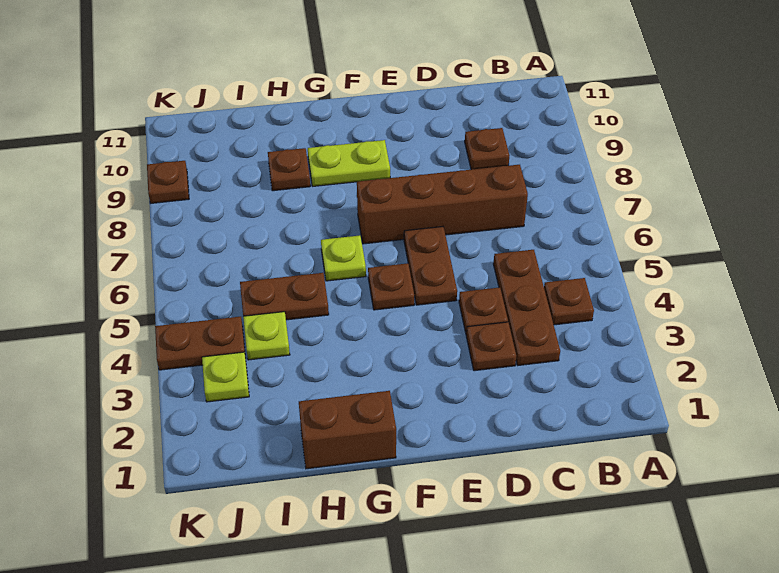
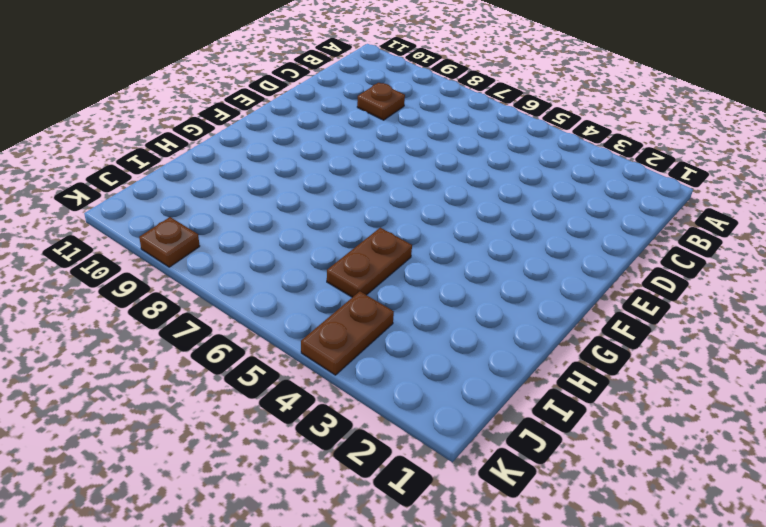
none -> brown 1x1 plate [544,278,594,325]
none -> brown 1x3 plate [493,250,560,365]
none -> brown 1x4 brick [357,165,528,244]

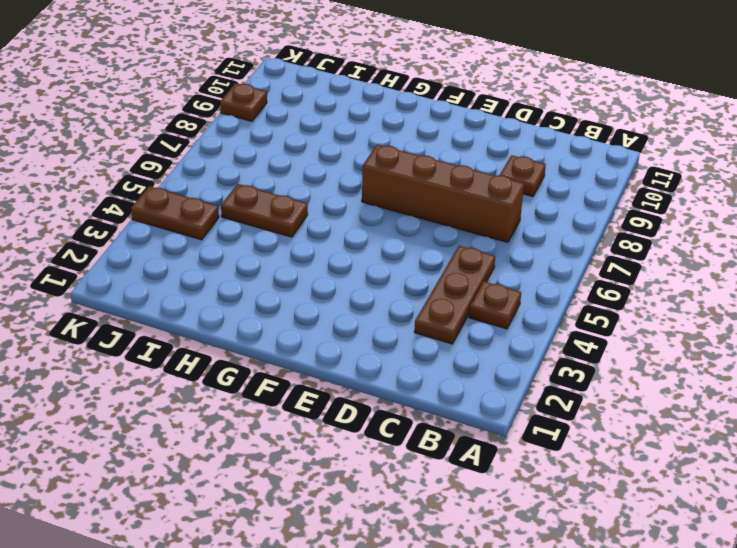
none -> brown 1x1 plate [466,322,516,371]
none -> brown 1x1 plate [459,287,508,335]
none -> brown 1x2 plate [404,227,457,305]

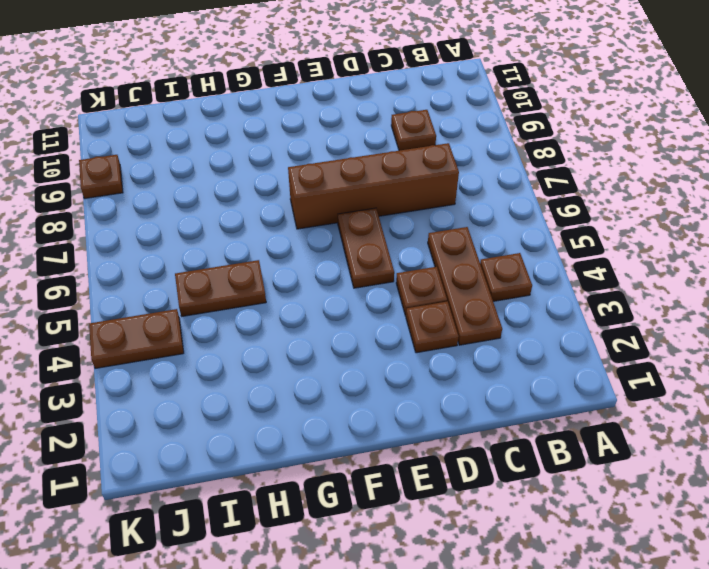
none -> brown 1x1 plate [368,263,414,310]
none -> lime 1x2 plate [308,140,390,186]
none -> brown 1x2 brick [299,391,396,469]

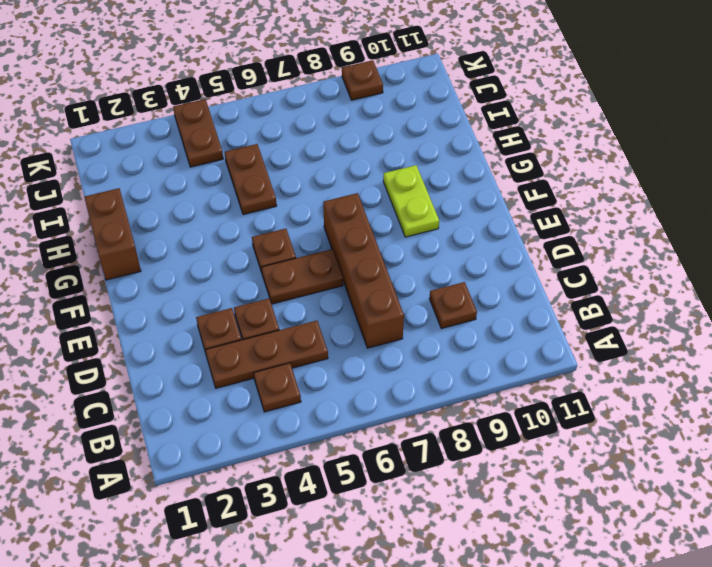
none -> lime 1x1 plate [321,235,366,281]
none -> brown 1x1 plate [268,148,310,191]
none -> lime 1x1 plate [243,312,290,360]

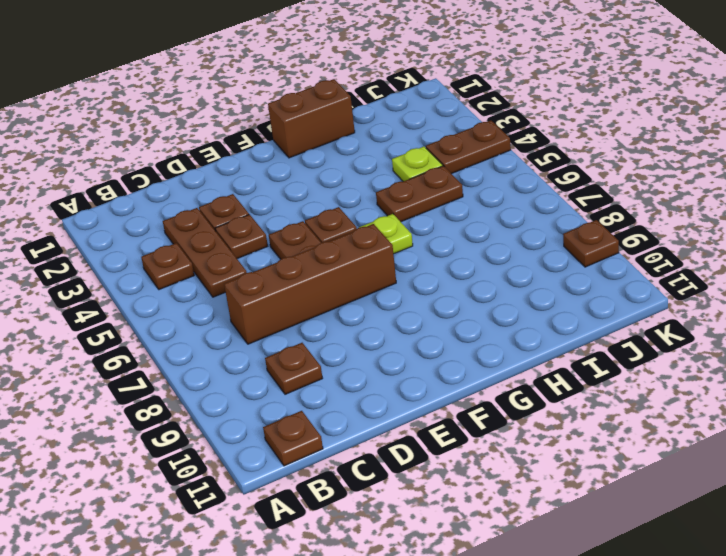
brown 1x1 plate [263,411,323,466] -> brown 1x1 plate moved to [268,148,310,191]
none -> lime 1x2 plate [308,140,390,186]
none -> lime 1x1 plate [202,352,249,402]

